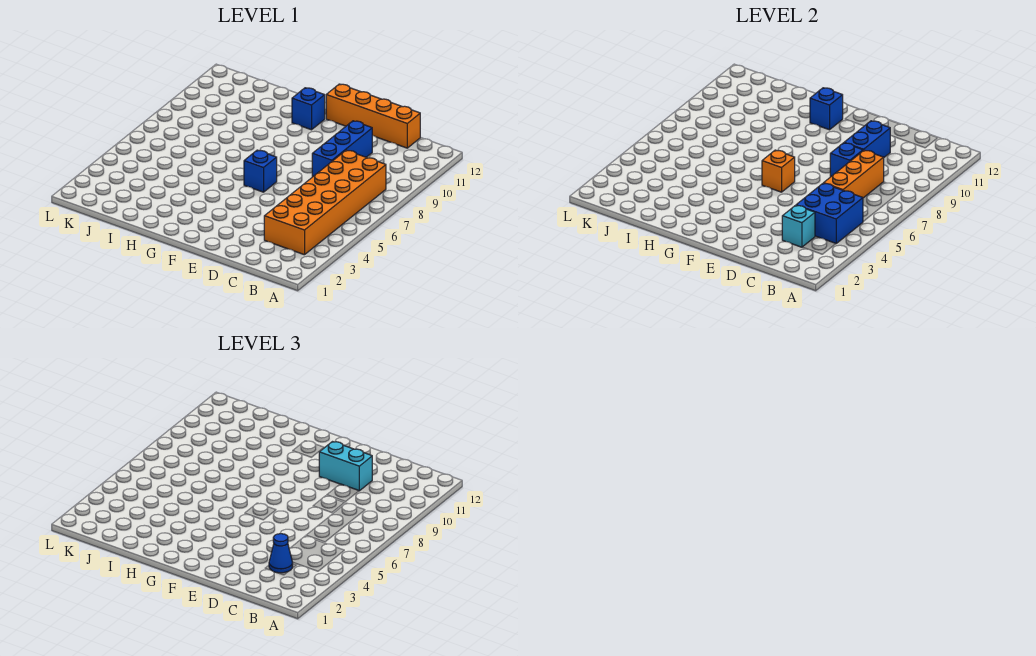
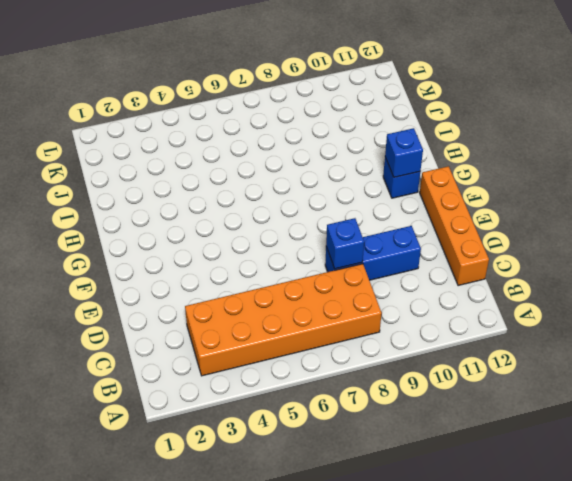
none -> blue 1x1 brick [244,150,277,192]
none -> blue 2x2 brick [796,183,863,243]
none -> cyan 1x1 brick [782,205,815,247]

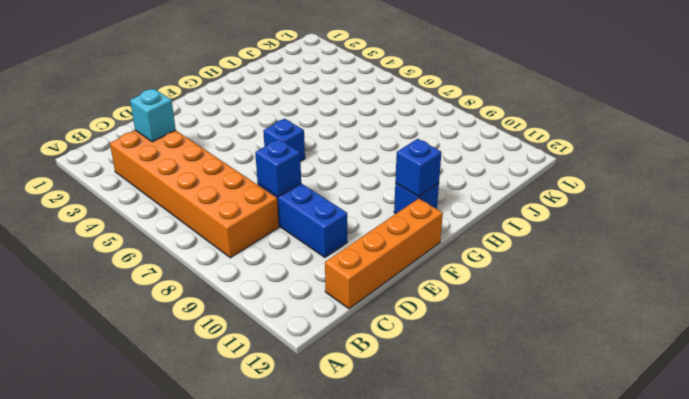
none -> blue 2x2 brick [796,183,863,243]
none -> orange 1x3 brick [824,150,884,198]
none -> blue 1x2 brick [844,121,890,157]

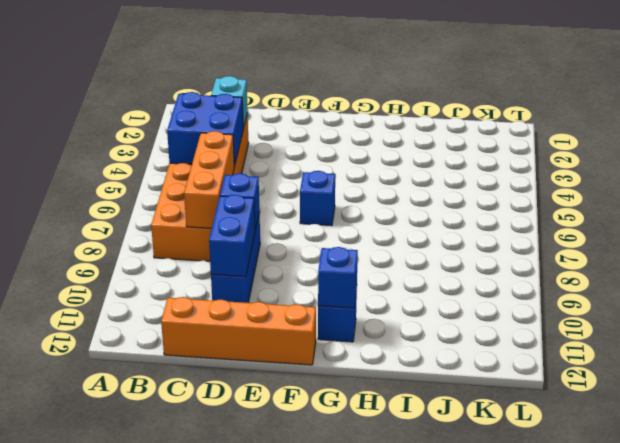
none -> orange 1x1 brick [762,150,795,192]
none -> blue 1x1 cone [269,534,293,573]
none -> cyan 1x2 brick [319,442,372,491]

